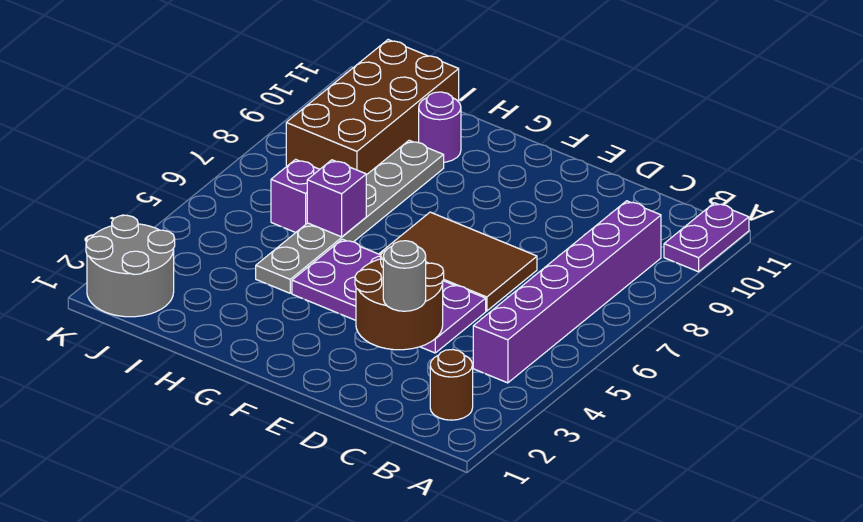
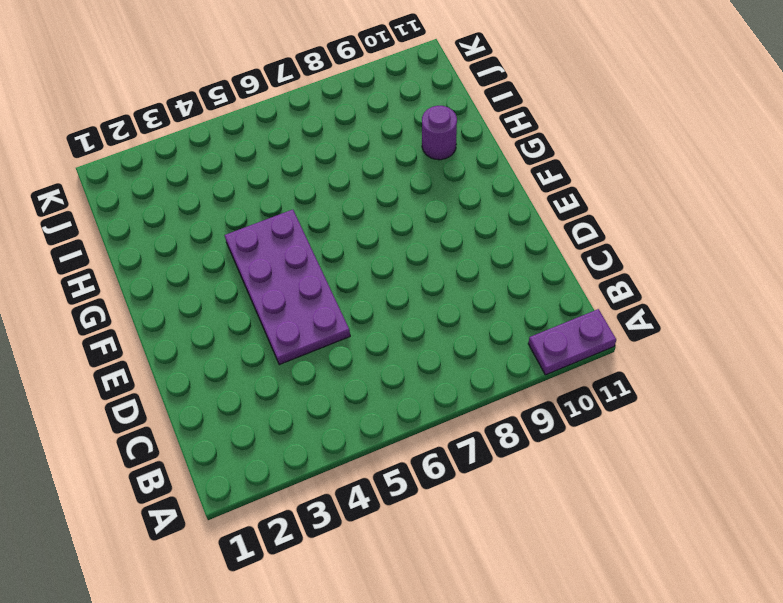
none -> brown 1x1 round brick [430,350,473,420]
none -> purple 1x6 brick [473,201,661,383]
none -> brown 2x3 tile [380,212,537,311]

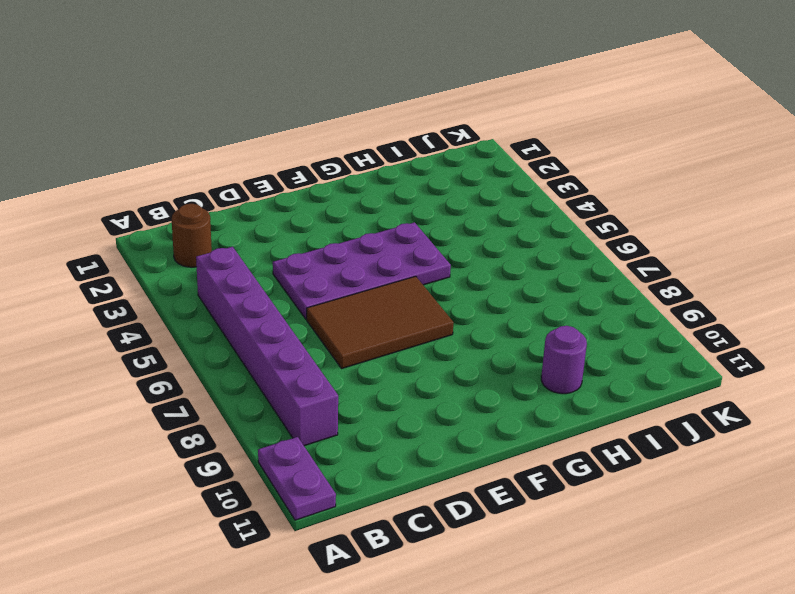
none -> grey 1x6 plate [256,140,444,293]
none -> purple 1x1 brick [271,159,320,233]
none -> brown 2x4 brick [286,40,459,175]

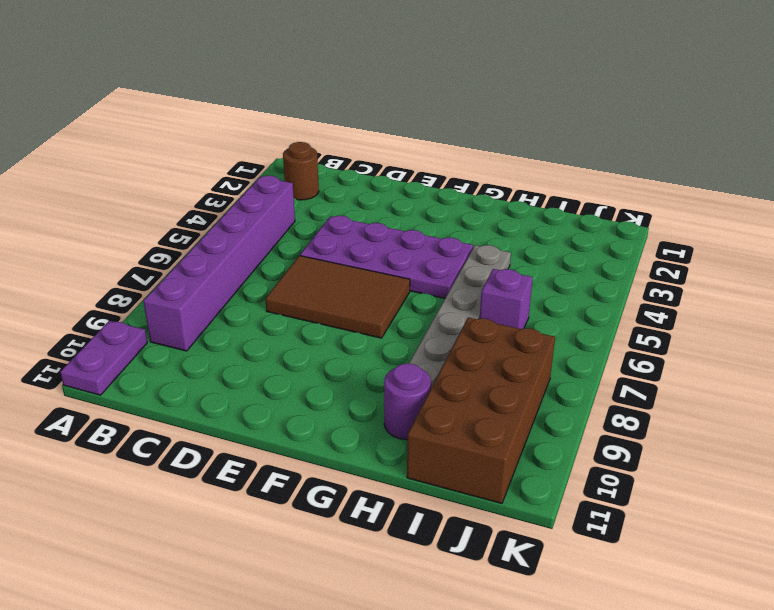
none -> grey 2x2 round brick [86,215,175,317]
none -> brown 2x2 round brick [355,250,444,350]
none -> purple 1x1 brick [307,160,366,237]

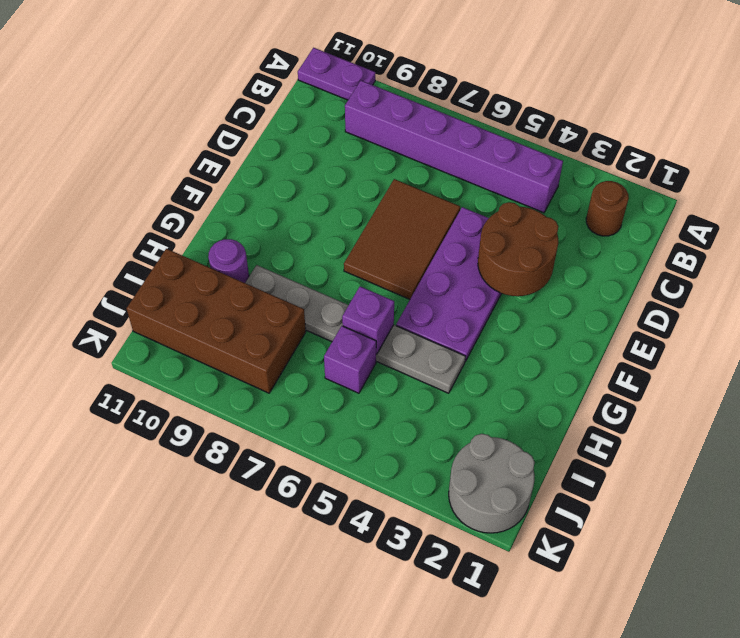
none -> grey 1x1 round brick [383,241,426,311]

